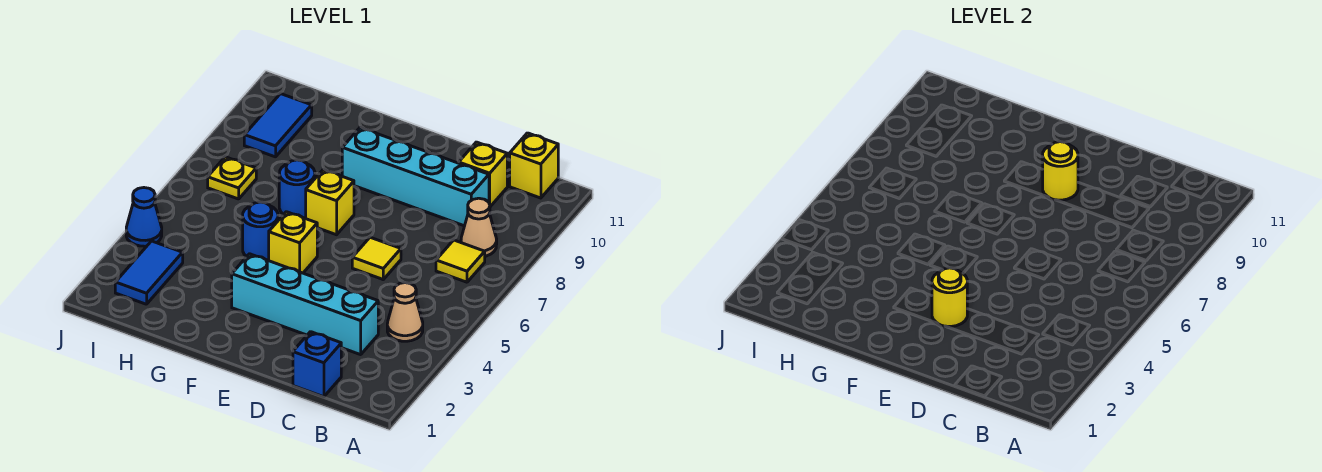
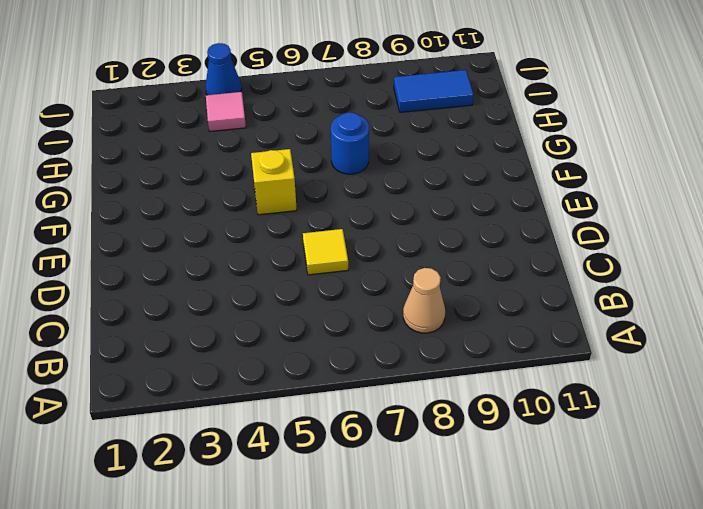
pink 1x1 tile [206,92,246,131] -> none
none -> tan 1x1 cone [387,283,423,341]
none -> yellow 1x1 tile [436,240,485,282]
none -> yellow 1x1 brick [510,133,558,198]

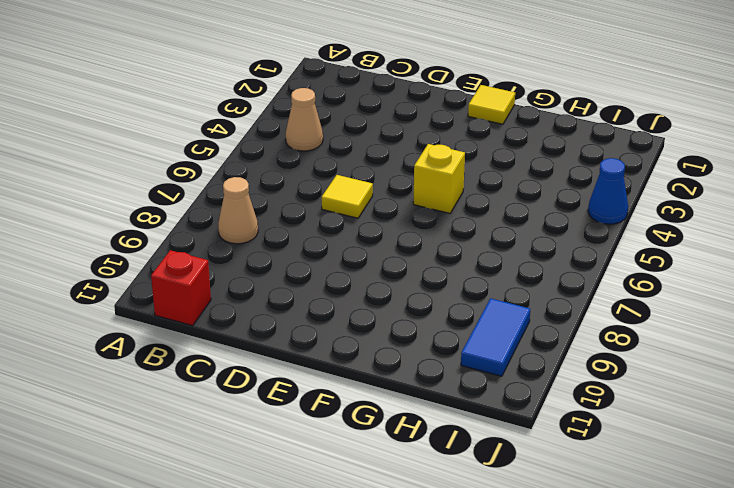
red 1x1 brick [151,250,211,326] -> yellow 1x1 brick [510,133,558,198]
yellow 1x1 tile [468,85,515,124] -> yellow 1x1 tile moved to [436,240,485,282]
none -> blue 1x1 brick [293,332,341,397]
none -> cyan 1x4 brick [232,254,378,355]
none -> cyan 1x4 brick [342,128,489,226]

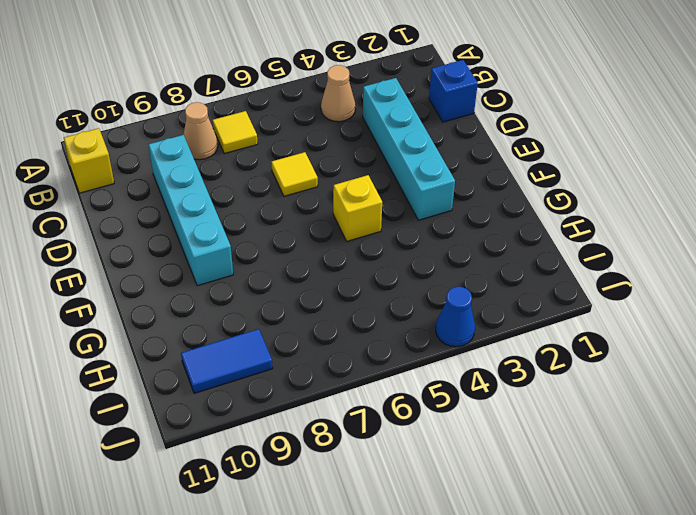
none -> yellow 1x1 brick [459,142,507,207]
none -> yellow 1x1 brick [306,170,354,235]
none -> blue 1x1 round brick [243,202,278,260]

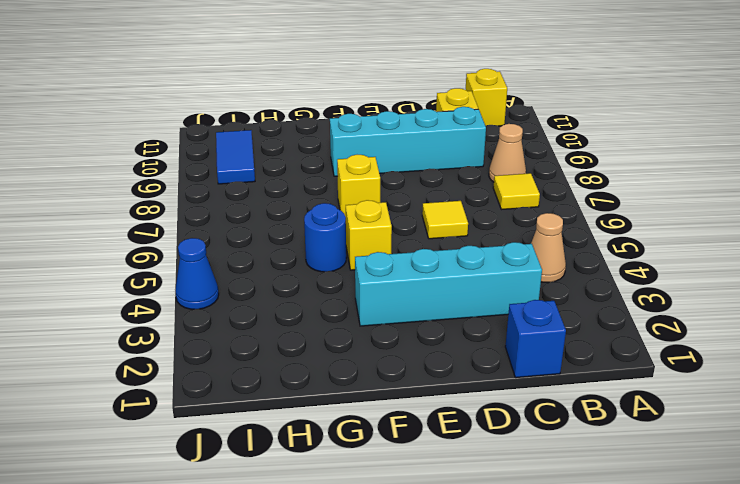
none -> blue 1x1 round brick [279,160,315,218]
none -> blue 1x2 tile [115,241,183,304]
none -> yellow 1x1 plate [208,157,256,199]

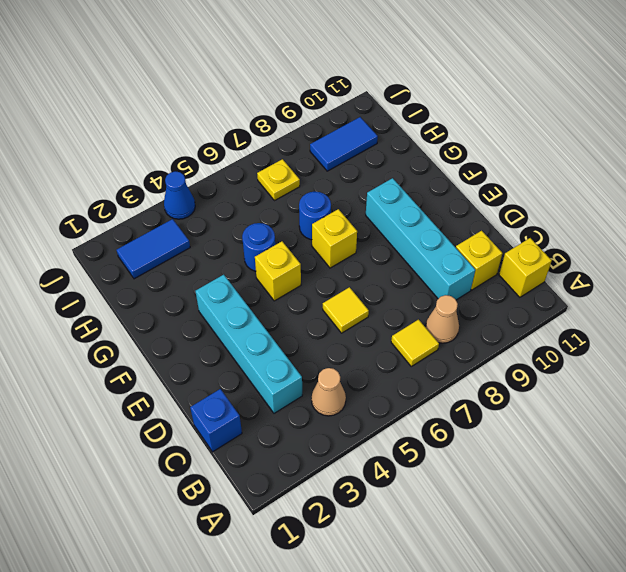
none -> yellow 1x1 round brick [932,268,967,326]
none -> yellow 1x1 round brick [1043,142,1078,200]

